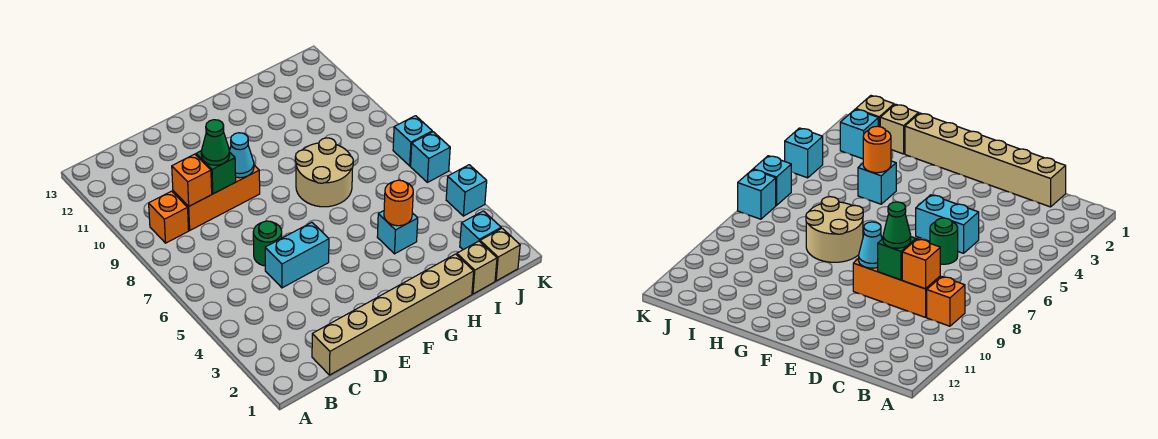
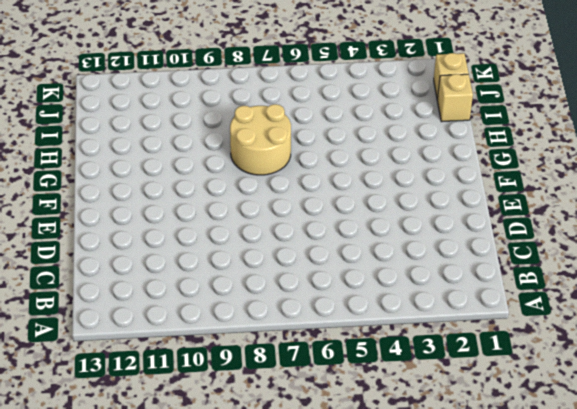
none -> orange 1x1 brick [149,191,189,243]
none -> tan 1x6 brick [312,254,474,375]
none -> orange 1x3 brick [173,165,260,230]

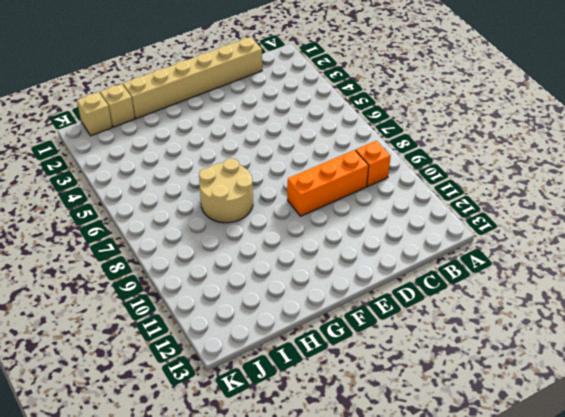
none -> cyan 1x2 brick [265,222,329,288]
none -> green 1x1 round brick [253,221,282,266]
none -> cyan 1x1 brick [377,211,418,254]

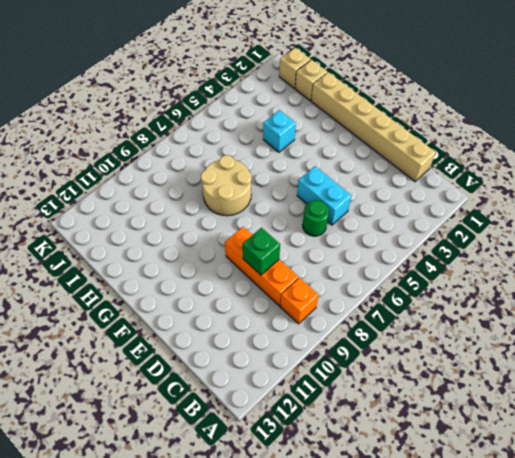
none -> cyan 1x1 brick [460,211,501,250]
none -> cyan 1x1 brick [446,165,487,216]
none -> cyan 1x1 brick [411,132,450,182]

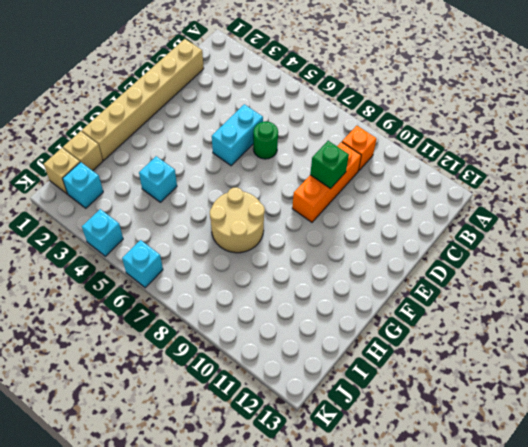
none -> cyan 1x1 brick [393,116,432,166]
none -> orange 1x1 brick [172,154,212,206]
none -> cyan 1x1 cone [229,133,254,178]

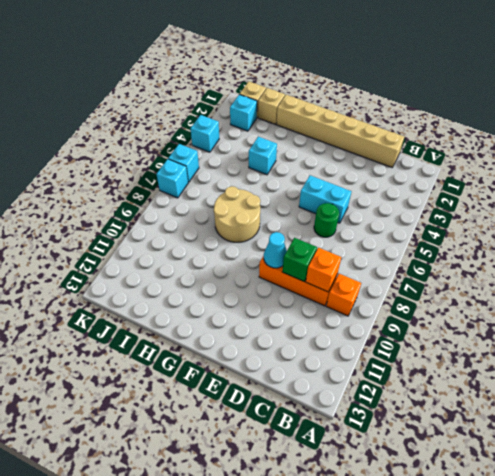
none -> orange 1x1 round brick [384,180,413,226]
none -> green 1x1 cone [201,120,230,165]

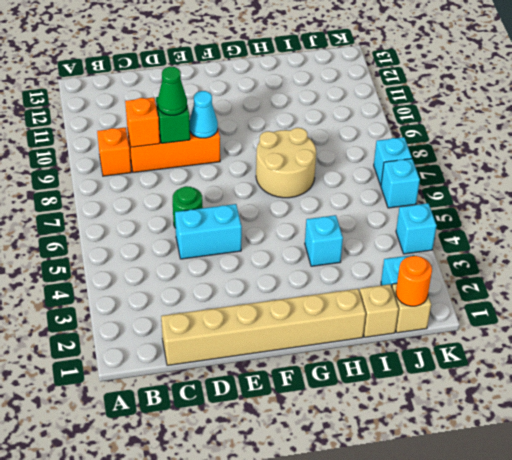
orange 1x1 round brick [396,256,432,306] -> orange 1x1 round brick moved to [384,180,413,226]

